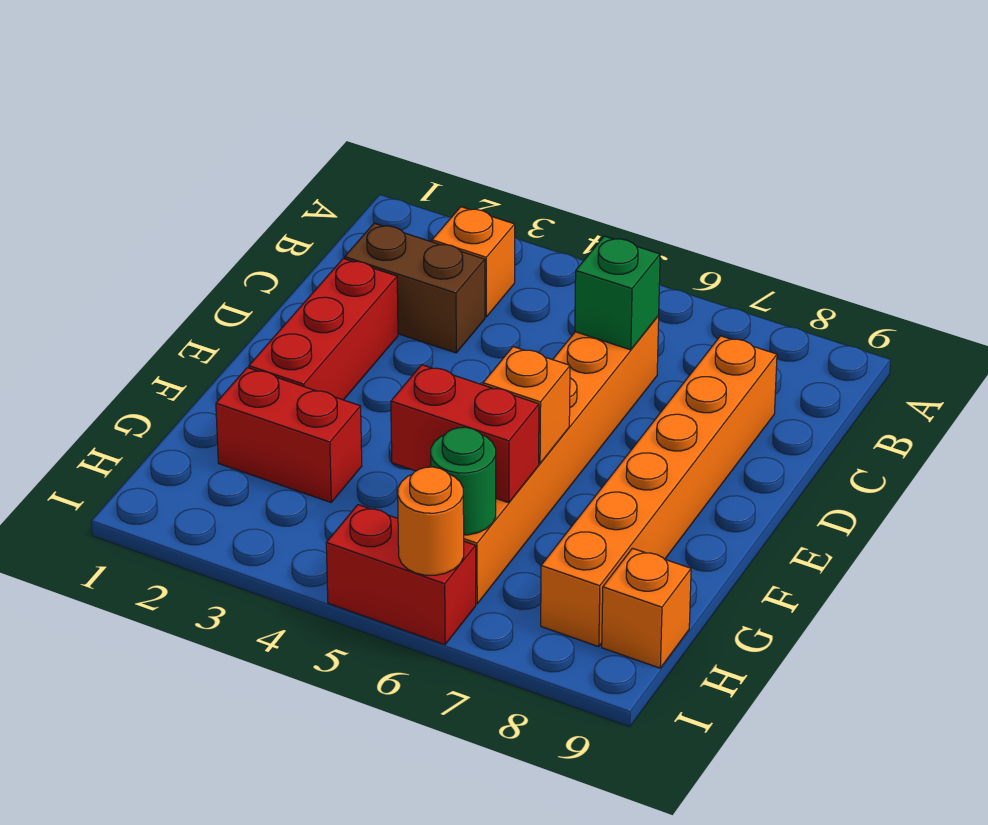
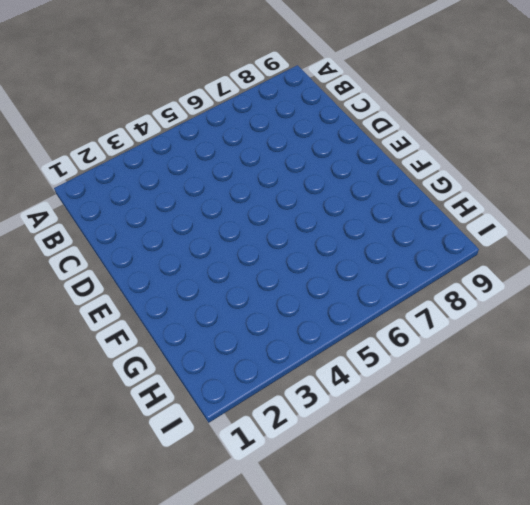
none -> orange 1x1 brick [432,207,515,317]
none -> brown 1x2 brick [345,223,485,353]
none -> orange 1x6 brick [464,316,659,604]

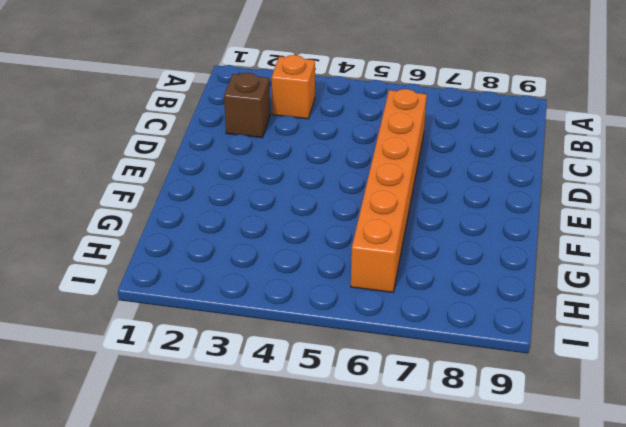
brown 1x1 brick [224,73,270,138] -> brown 1x2 brick [345,223,485,353]
none -> orange 1x6 brick [541,336,777,647]
none -> red 1x3 brick [249,258,398,400]
none -> red 1x2 brick [216,368,362,502]

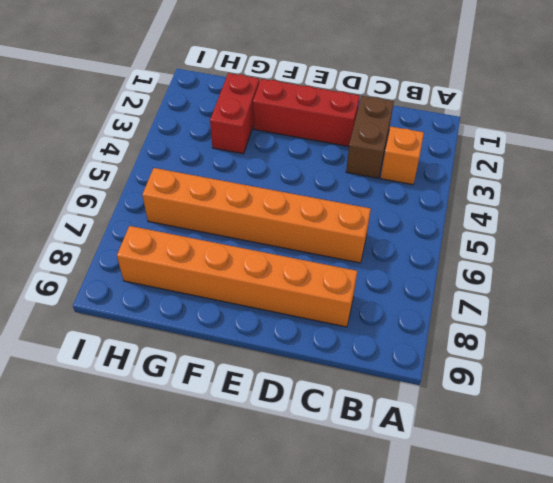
none -> orange 1x1 brick [602,548,691,668]
none -> red 1x2 brick [326,505,476,645]
none -> green 1x1 brick [575,236,660,350]

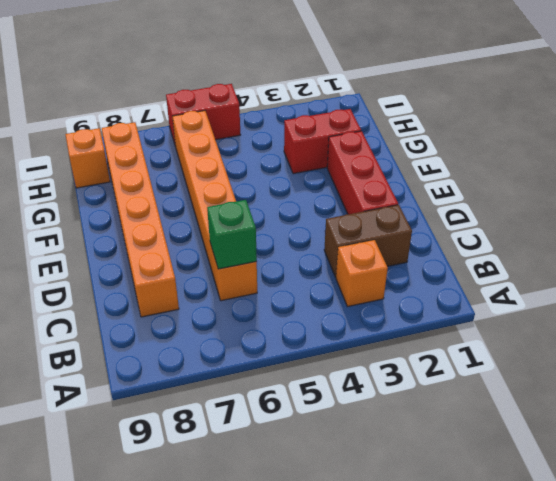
none -> orange 1x1 brick [483,347,570,463]
none -> red 1x2 brick [391,365,539,503]
none -> green 1x1 round brick [431,427,496,535]

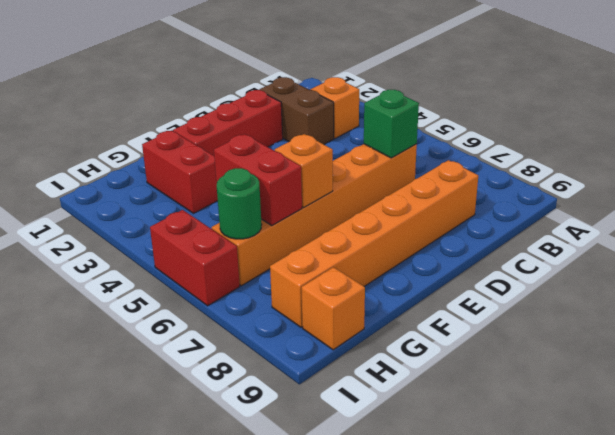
none -> orange 1x1 round brick [398,467,464,575]

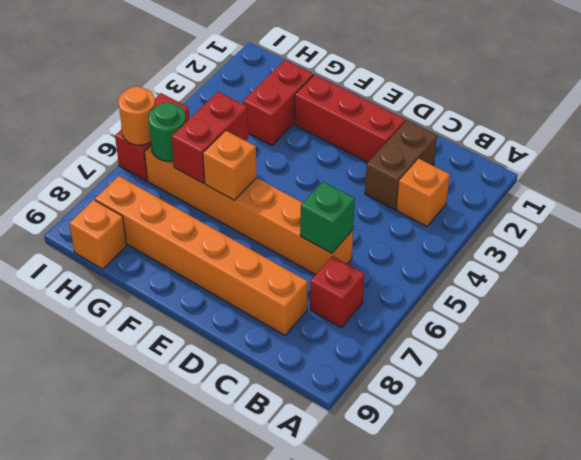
red 1x1 brick [310,256,364,327] -> none

